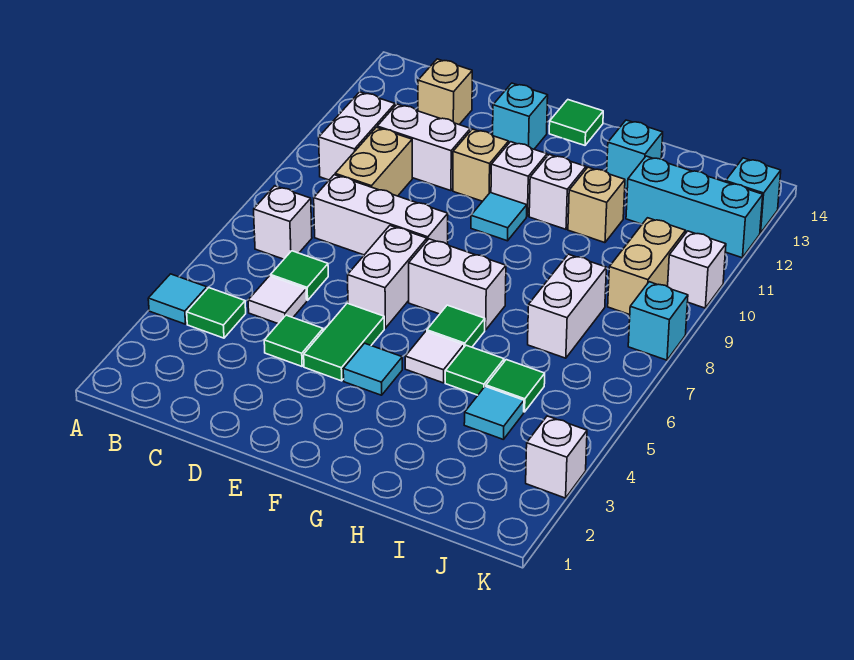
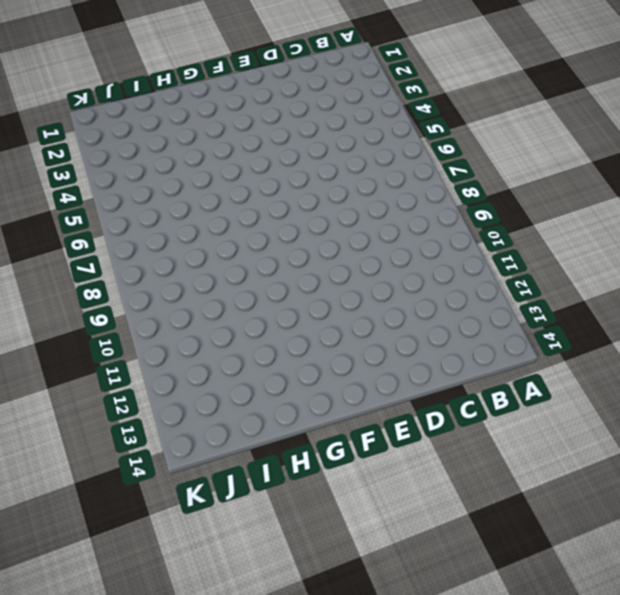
none -> cyan 1x1 tile [148,274,207,324]
none -> green 1x1 tile [187,288,246,338]
none -> white 1x1 brick [254,186,312,259]
none -> white 1x2 brick [319,92,395,180]

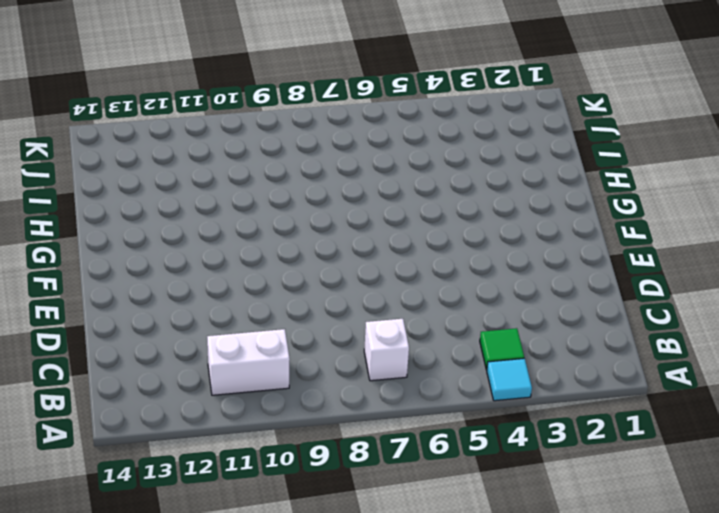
none -> white 1x1 tile [248,276,307,324]
none -> green 1x1 tile [271,251,328,300]
none -> white 1x3 brick [314,175,448,255]
none -> tan 1x2 brick [335,127,412,196]

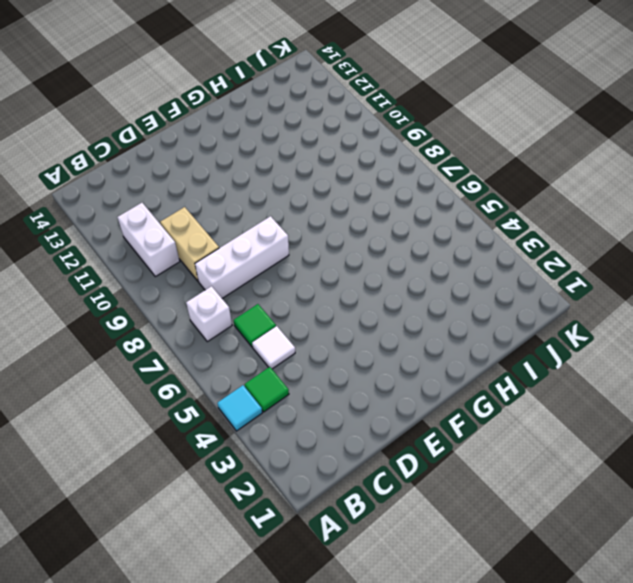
none -> white 1x2 brick [377,104,470,191]
none -> tan 1x1 brick [418,59,472,125]
none -> green 1x1 tile [264,315,323,366]
none -> green 1x2 tile [304,303,384,381]

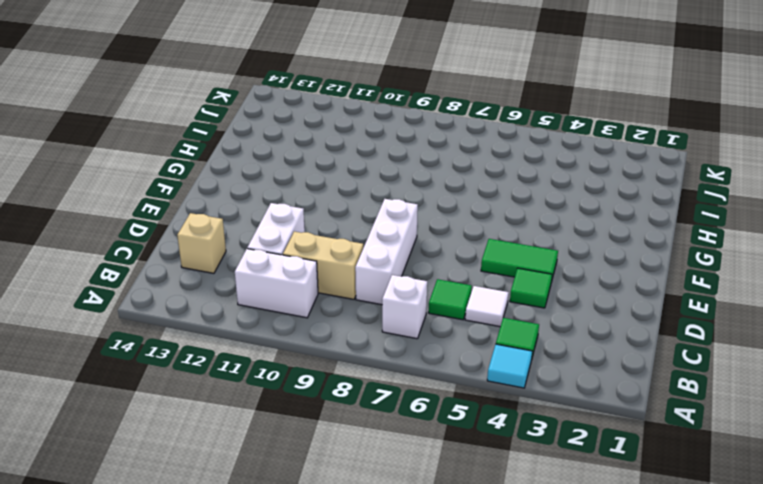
none -> white 1x2 brick [348,226,427,328]
none -> tan 1x1 brick [453,129,509,201]
none -> cyan 1x1 brick [493,83,548,149]
none -> cyan 1x1 tile [343,343,402,395]

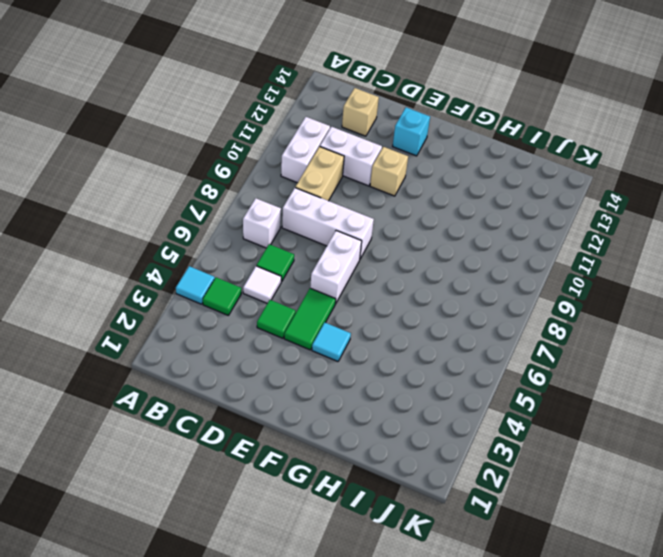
none -> white 1x2 brick [409,239,506,330]
none -> cyan 1x1 tile [471,192,527,241]
none -> white 1x1 brick [491,142,547,216]
none -> green 1x1 tile [549,100,603,145]

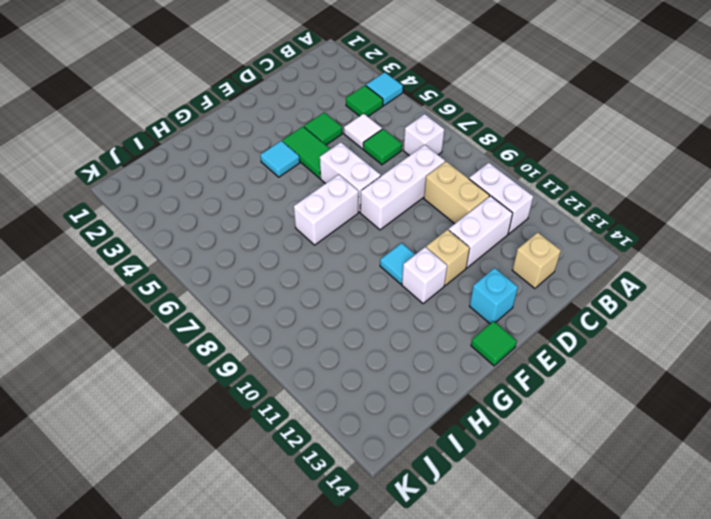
none -> white 1x1 tile [405,331,464,383]
none -> green 1x1 tile [427,305,485,347]
none -> white 1x1 brick [529,154,586,229]
none -> green 1x1 tile [445,345,504,395]

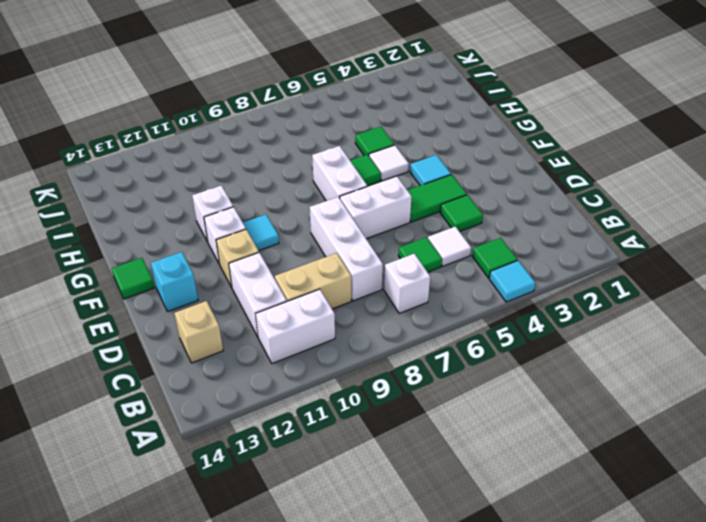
none -> tan 1x1 brick [568,167,625,243]
none -> cyan 1x1 brick [607,120,663,189]
none -> cyan 1x1 tile [464,386,524,440]
none -> green 1x1 tile [486,360,545,412]

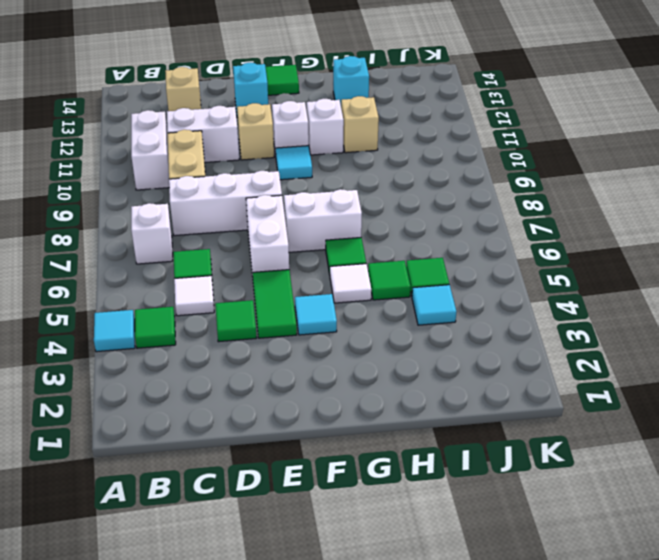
none -> white 1x2 brick [528,254,606,358]
none -> cyan 1x3 brick [626,156,763,258]
none -> tan 1x2 brick [608,218,686,315]
none -> white 1x1 brick [526,416,587,498]

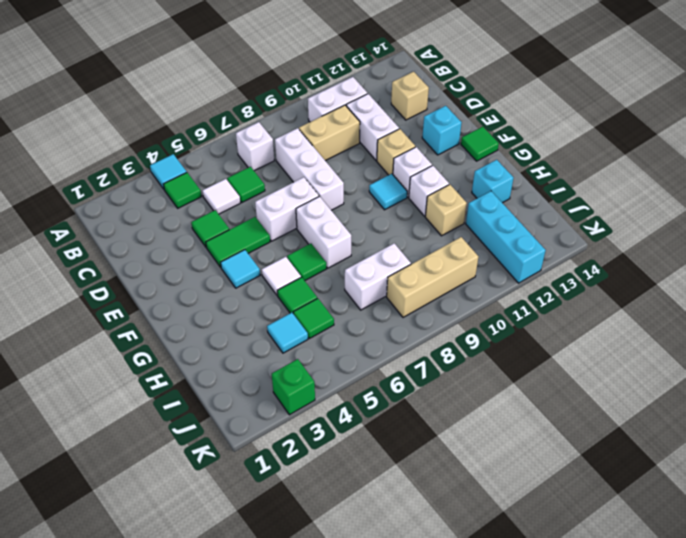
tan 1x3 brick [387,237,478,317] -> tan 1x2 brick [608,218,686,315]
green 1x1 brick [272,359,315,415] -> white 1x1 brick [526,416,587,498]
none -> cyan 1x1 brick [628,282,688,360]
none -> white 1x1 brick [668,231,726,308]
none -> cyan 1x1 brick [726,158,781,233]

